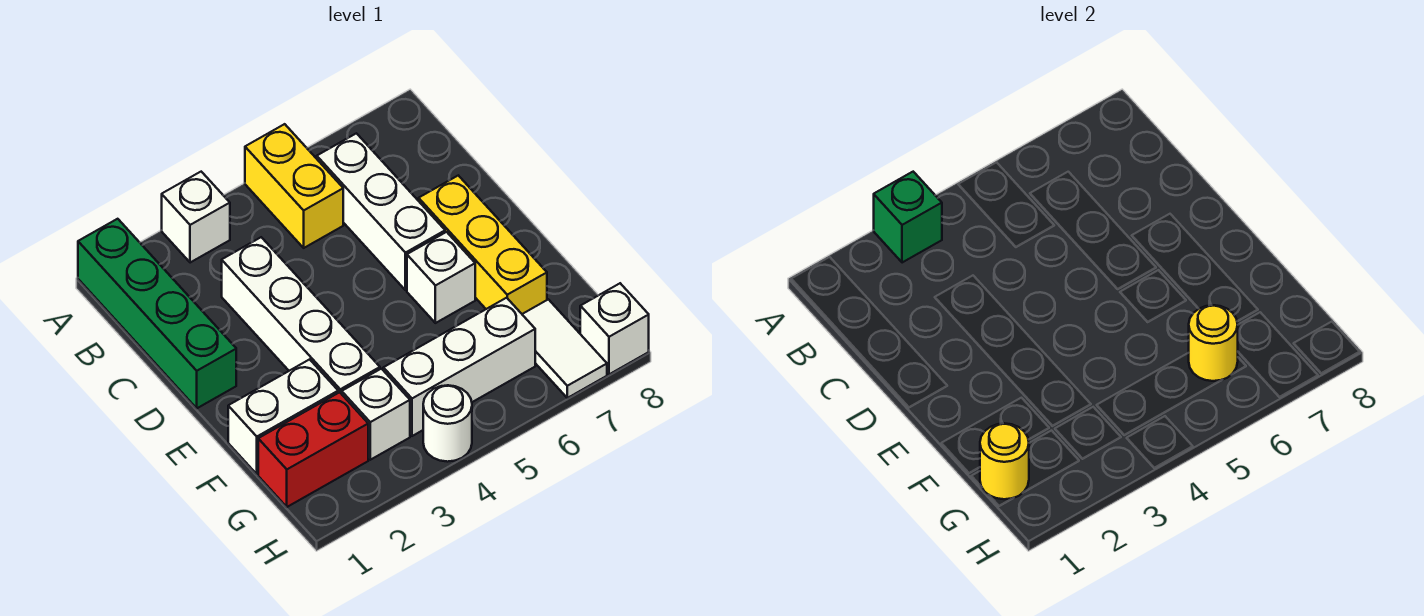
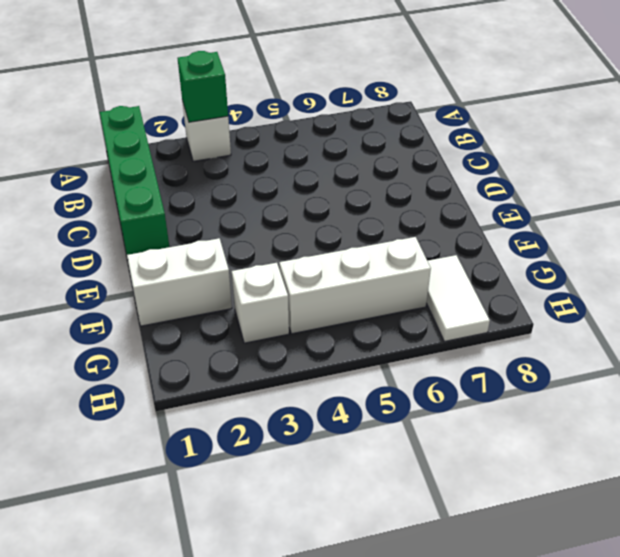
none -> yellow 1x2 brick [245,124,343,248]
none -> white 1x3 brick [317,133,445,290]
none -> white 1x4 brick [222,237,380,394]

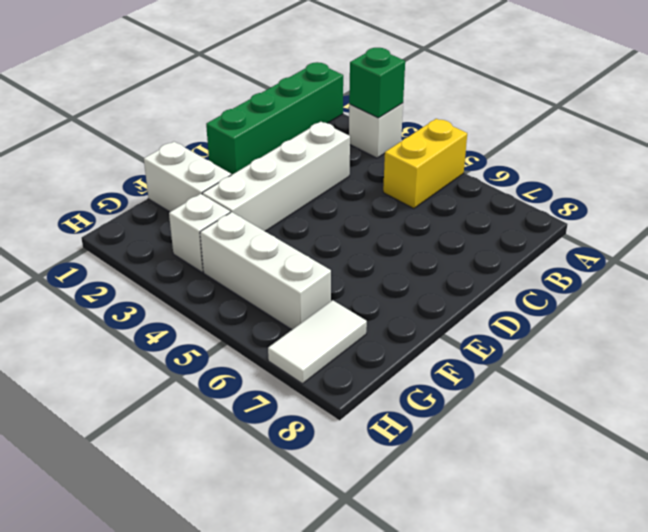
none -> white 1x3 brick [317,133,445,290]
none -> yellow 1x3 brick [419,175,547,314]
none -> white 1x1 brick [407,232,475,323]

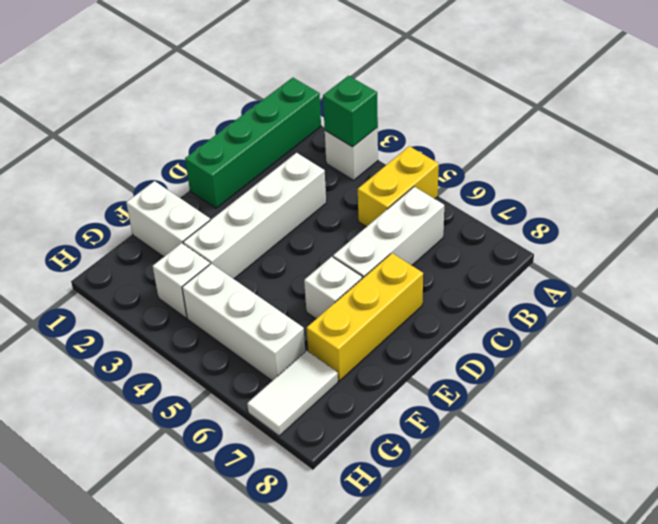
none -> red 1x2 brick [258,392,368,507]
none -> white 1x1 round brick [423,385,472,462]
none -> white 1x1 brick [580,283,649,374]

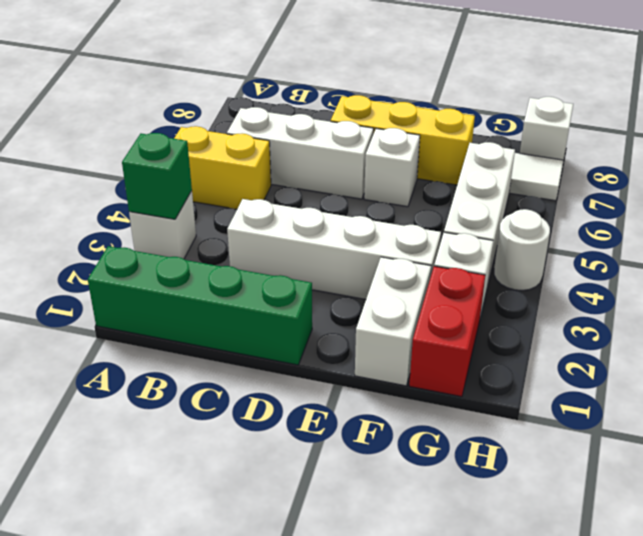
none -> yellow 1x1 round brick [980,423,1029,499]
none -> yellow 1x1 round brick [1189,305,1238,381]

